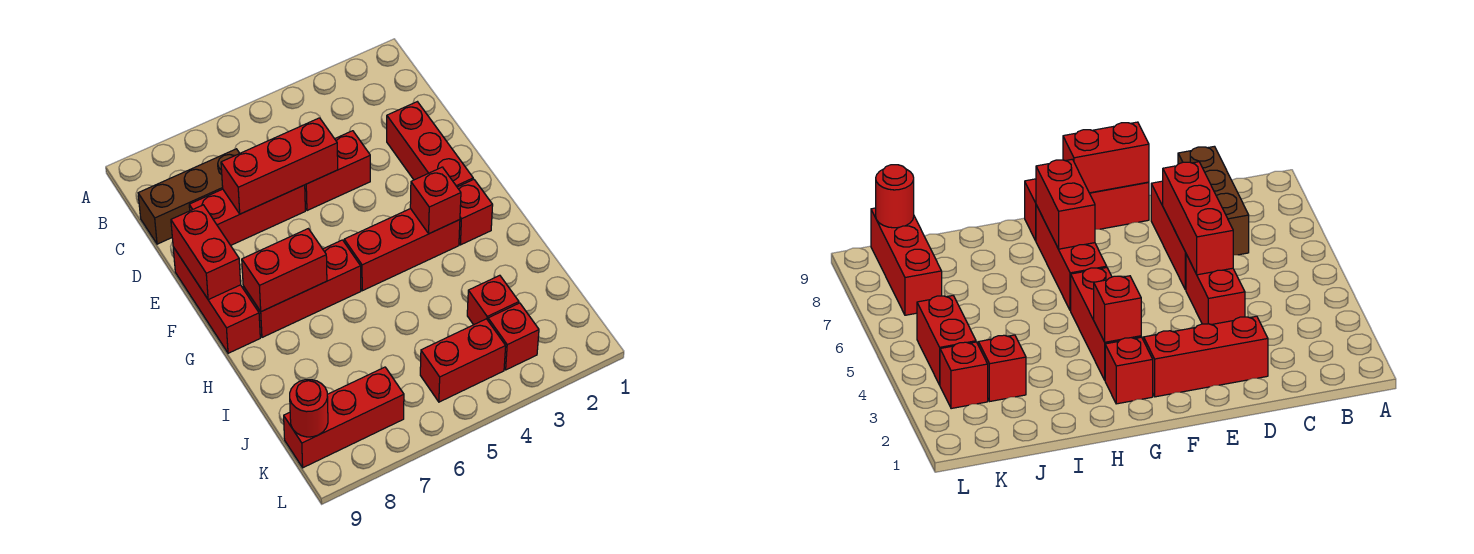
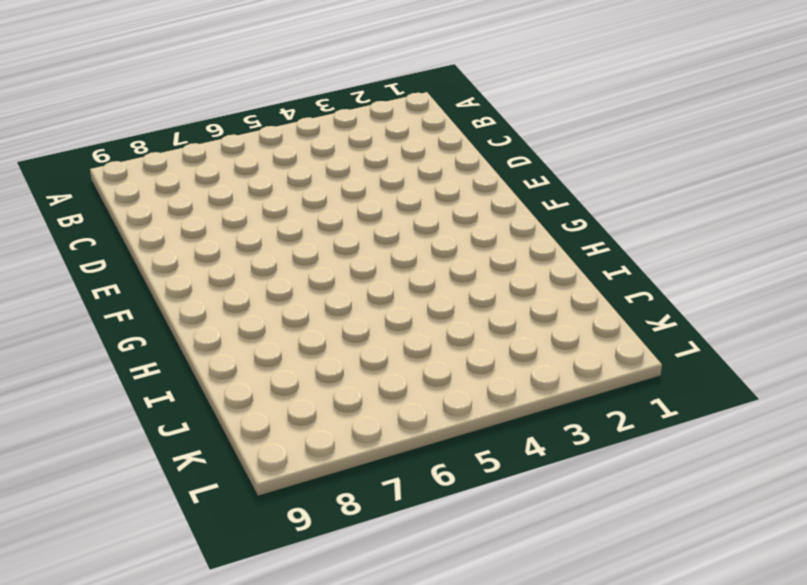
none -> brown 1x3 brick [138,149,240,244]
none -> red 1x3 brick [387,102,473,187]
none -> red 1x2 brick [305,131,370,211]

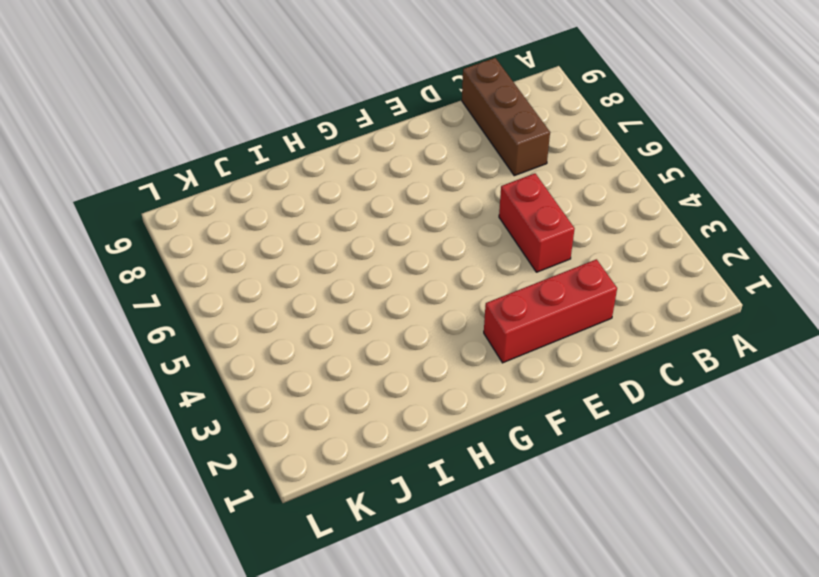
none -> red 1x3 brick [189,185,305,245]
none -> red 1x3 brick [173,247,260,353]
none -> red 1x1 brick [457,179,493,245]

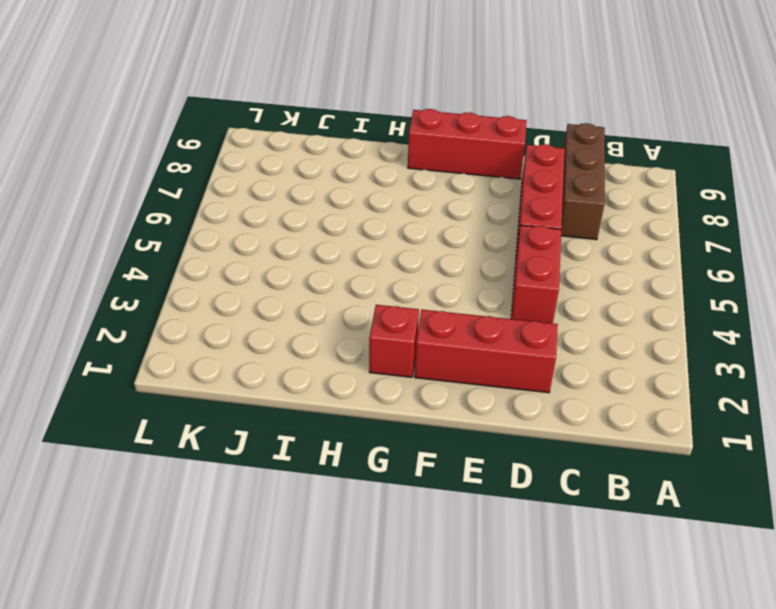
none -> red 1x3 brick [344,209,460,291]
none -> red 1x3 brick [243,240,361,337]
none -> red 1x1 brick [467,275,519,325]

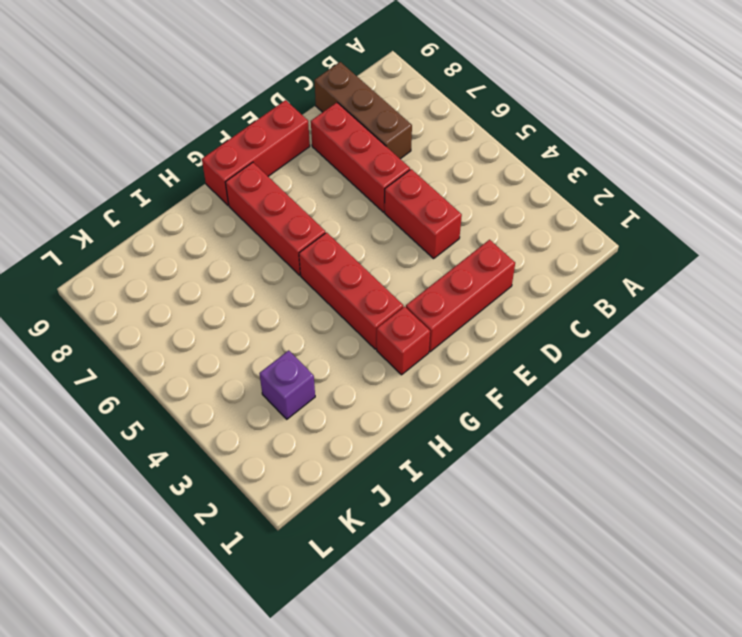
purple 1x1 brick [259,350,315,419] -> red 1x1 brick [467,275,519,325]
none -> red 1x1 brick [488,303,539,370]
none -> red 1x2 brick [420,319,506,402]
none -> red 1x3 brick [284,367,404,468]

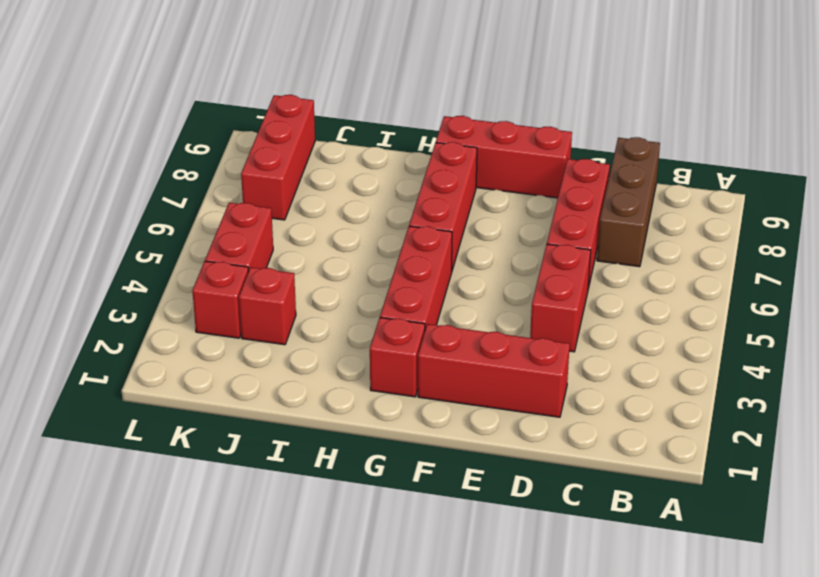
none -> red 1x3 brick [221,118,338,214]
none -> red 1x2 brick [171,205,241,300]
none -> red 1x1 brick [410,167,461,234]

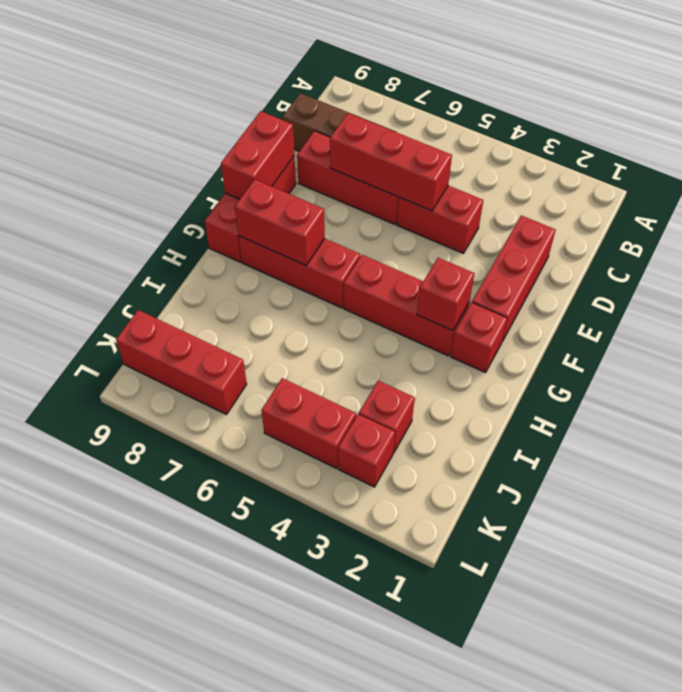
none -> red 1x1 round brick [290,380,328,437]

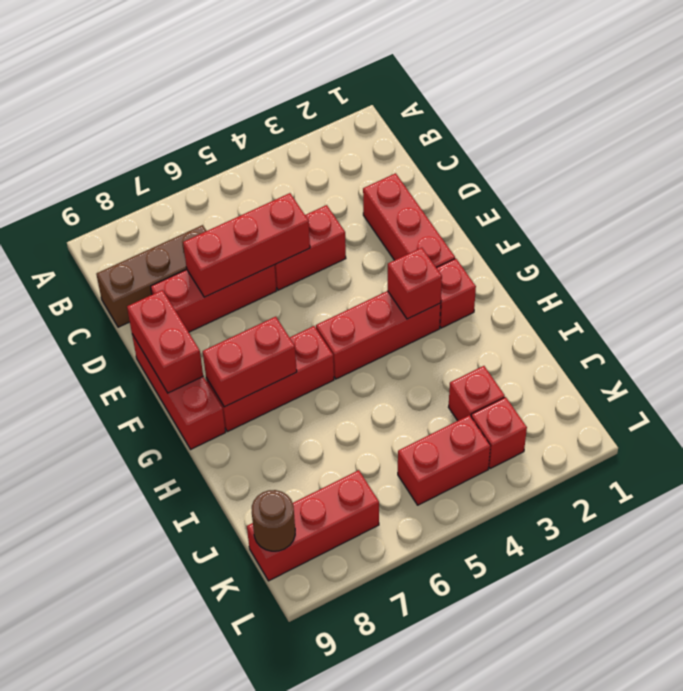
brown 1x1 round brick [252,490,295,551] -> red 1x1 round brick [290,380,328,437]

